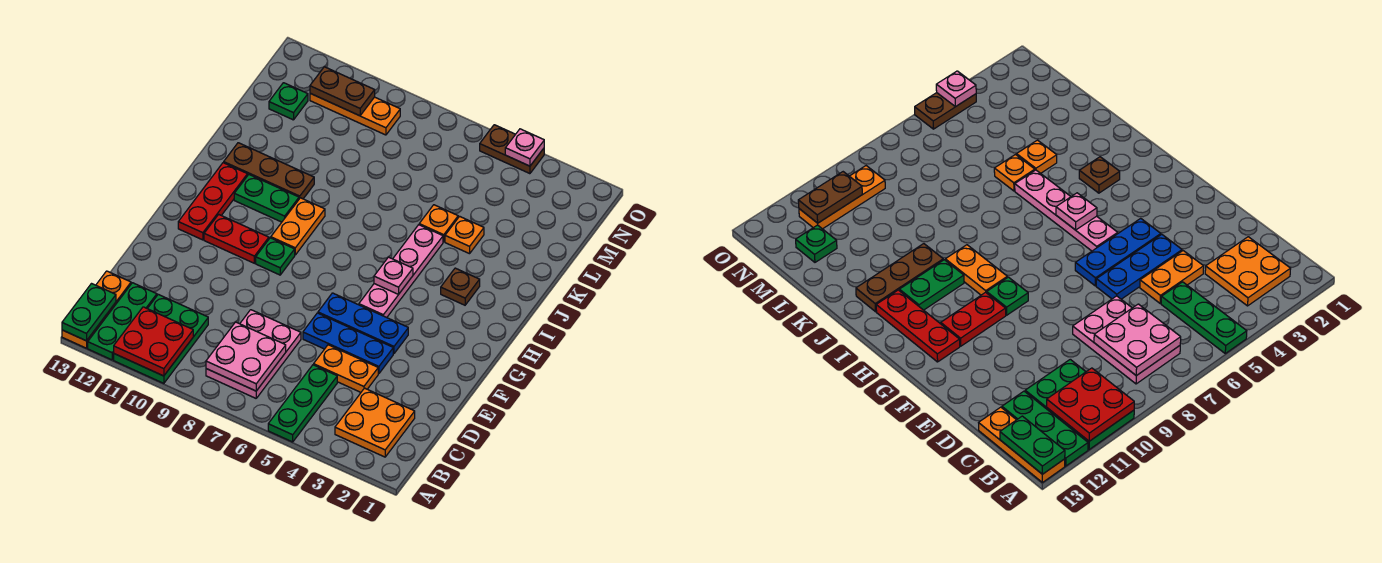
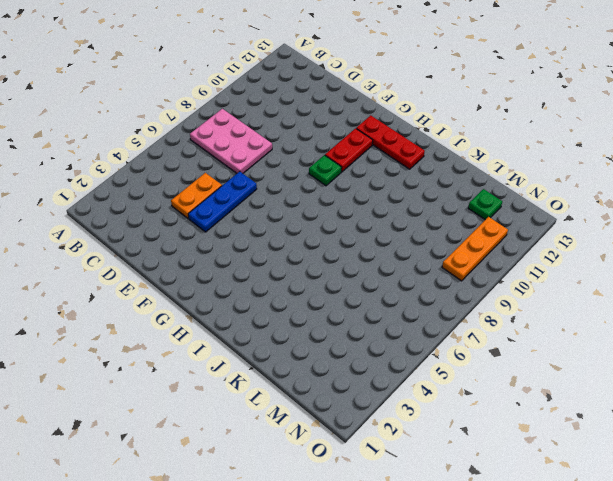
none -> green 1x3 plate [268,365,337,442]
none -> green 2x3 plate [114,294,208,383]
none -> green 1x3 plate [88,283,157,360]

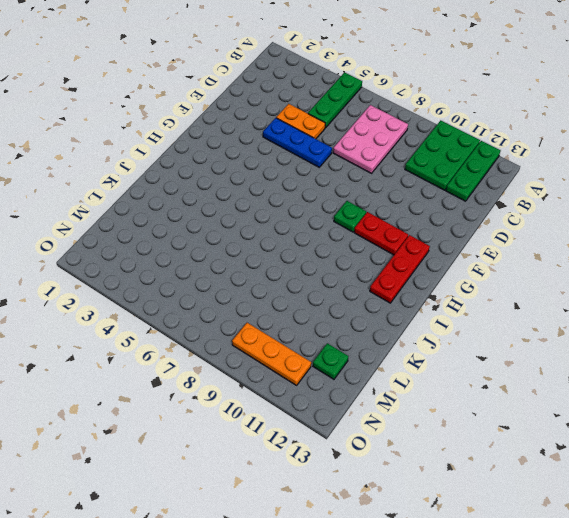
none -> orange 1x3 plate [62,271,131,348]
none -> orange 2x2 plate [335,388,415,457]
none -> blue 1x3 plate [318,293,408,354]

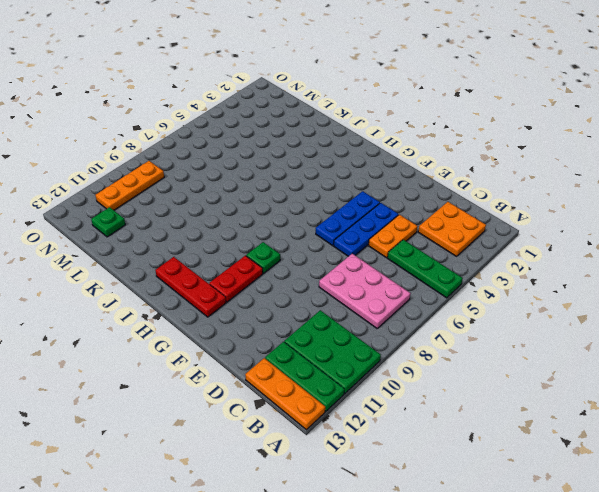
none -> pink 1x4 plate [359,225,443,318]
none -> orange 1x2 plate [271,198,325,255]
none -> brown 1x1 plate [441,268,480,305]

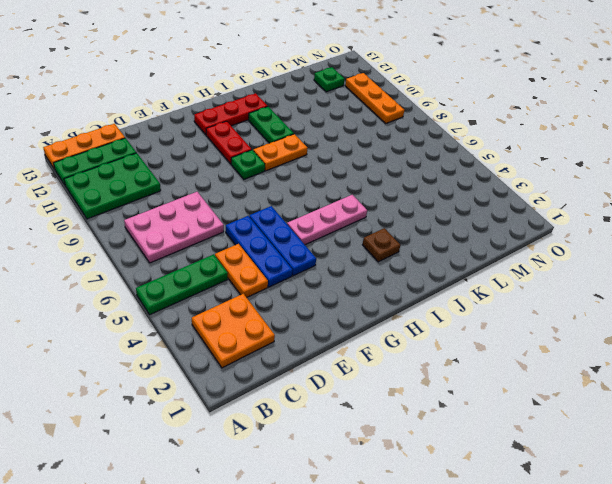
pink 1x3 plate [287,195,367,245] -> pink 1x4 plate [359,225,443,318]
none -> brown 1x3 plate [224,143,314,199]
none -> orange 1x1 plate [445,216,484,254]
none -> orange 1x1 plate [419,205,458,242]

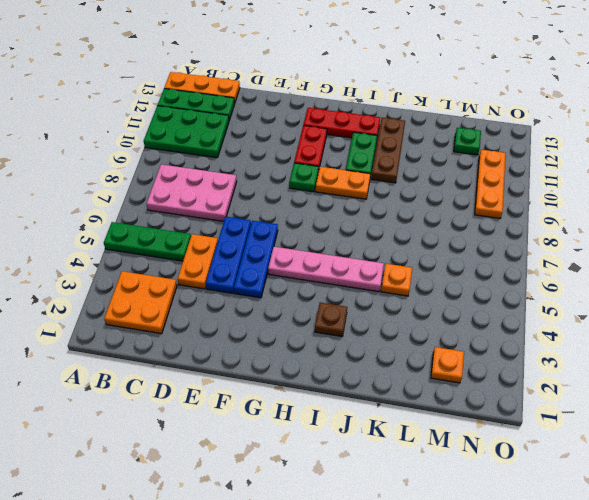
orange 1x1 plate [431,347,464,383] -> orange 1x1 plate moved to [445,216,484,254]
none -> brown 1x2 plate [480,125,544,174]
none -> red 2x2 plate [114,307,193,376]
none -> green 1x2 plate [62,284,116,341]

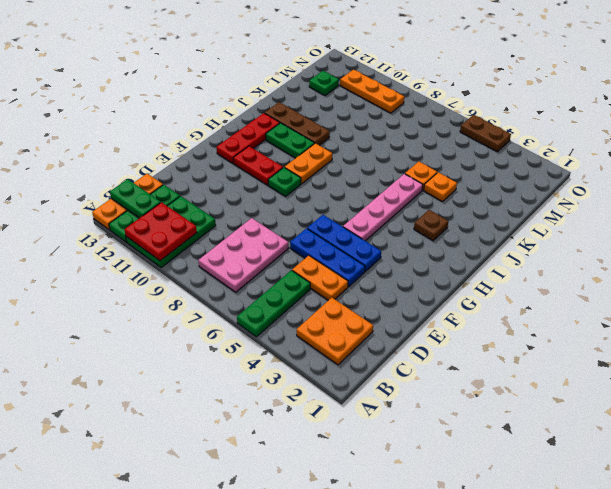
green 1x2 plate [110,179,161,218] -> green 1x2 plate turned to [62,284,116,341]
none -> pink 2x2 plate [206,322,286,391]
none -> pink 1x1 plate [374,257,413,295]
none -> brown 1x2 plate [310,67,375,116]

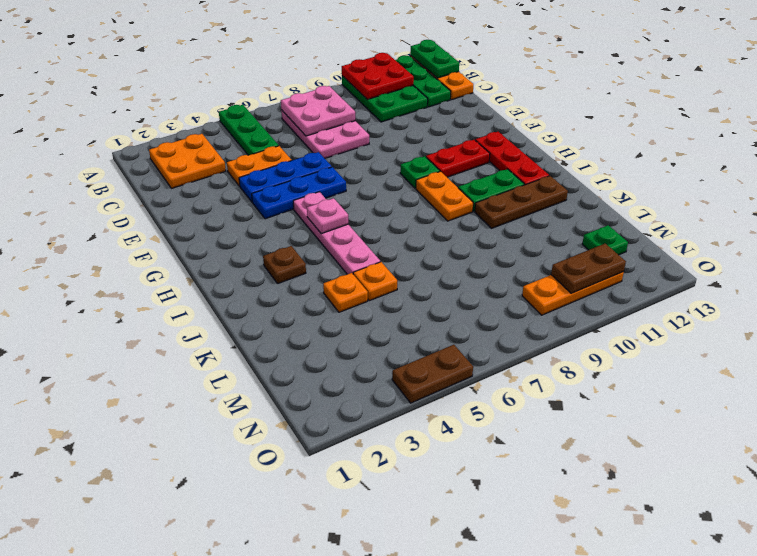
none -> pink 1x1 plate [505,129,544,166]

